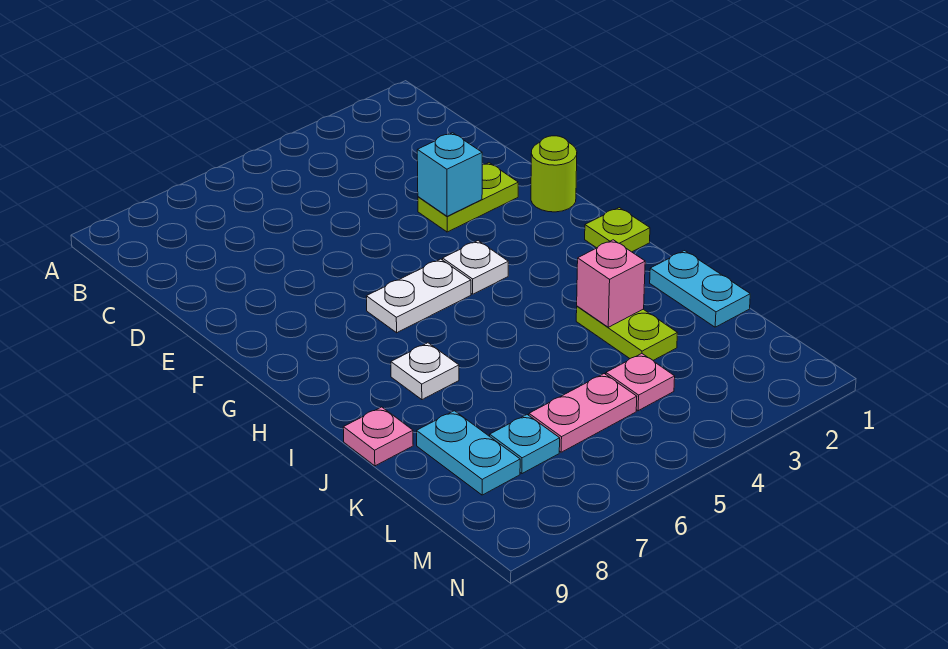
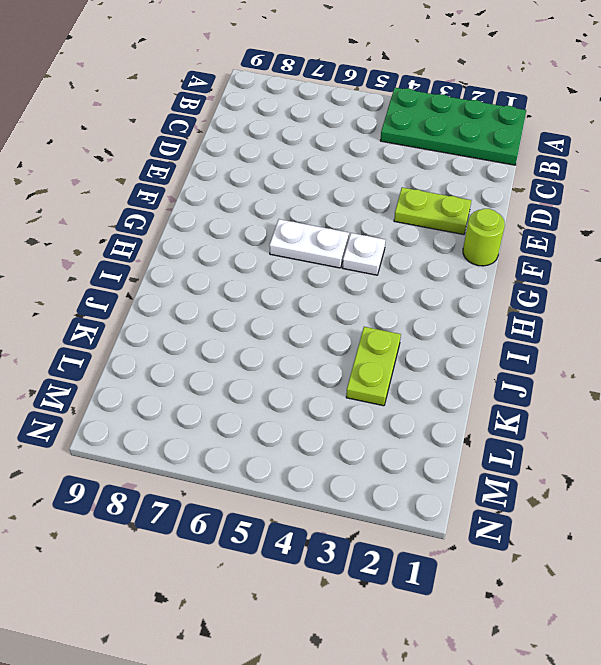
green 2x4 plate [380,88,526,165] -> none
none -> lime 1x1 plate [585,208,650,252]
none -> white 1x1 plate [391,343,459,400]
none -> cyan 1x2 plate [650,251,750,327]

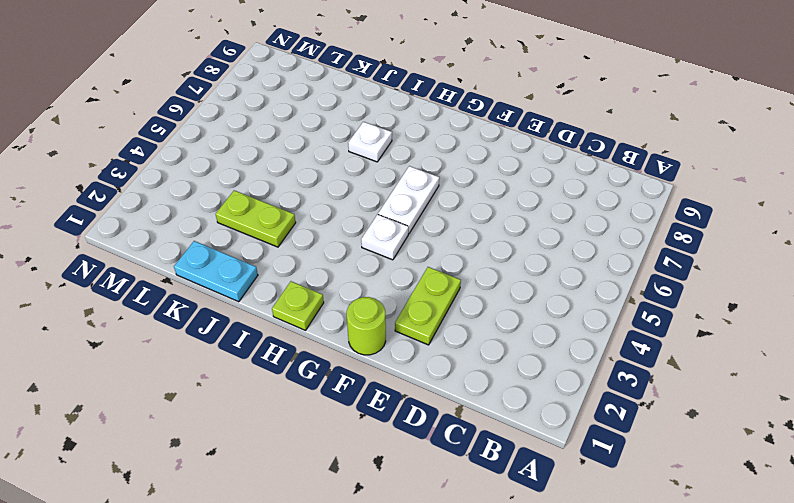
none -> pink 1x1 plate [343,407,413,466]
none -> cyan 1x2 plate [417,411,520,495]
none -> pink 1x1 plate [606,354,675,411]

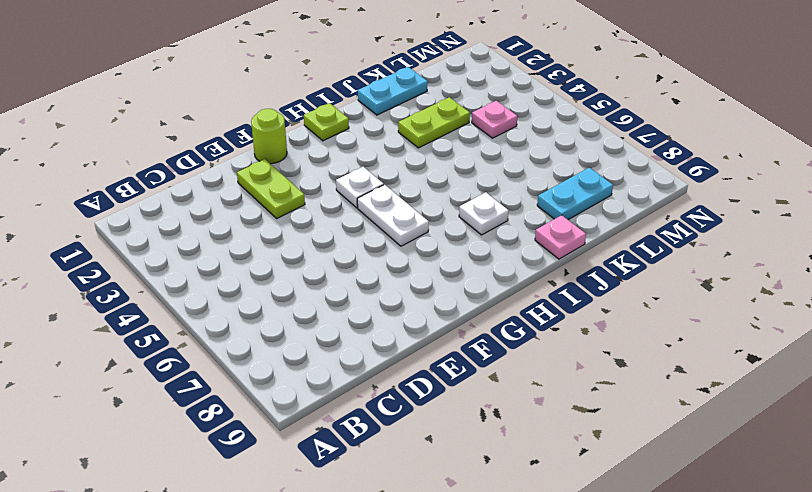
none -> pink 1x2 plate [529,374,637,452]
none -> cyan 1x1 plate [490,415,560,474]
none -> cyan 1x1 brick [417,133,482,216]

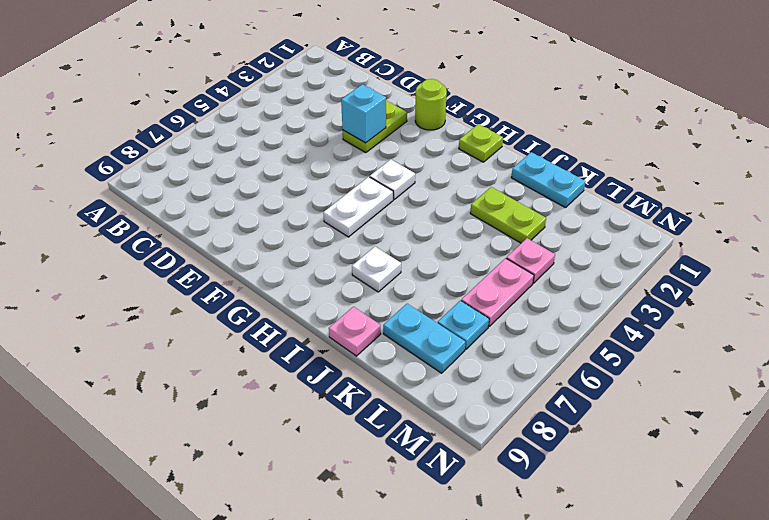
none -> pink 1x1 brick [577,240,645,327]

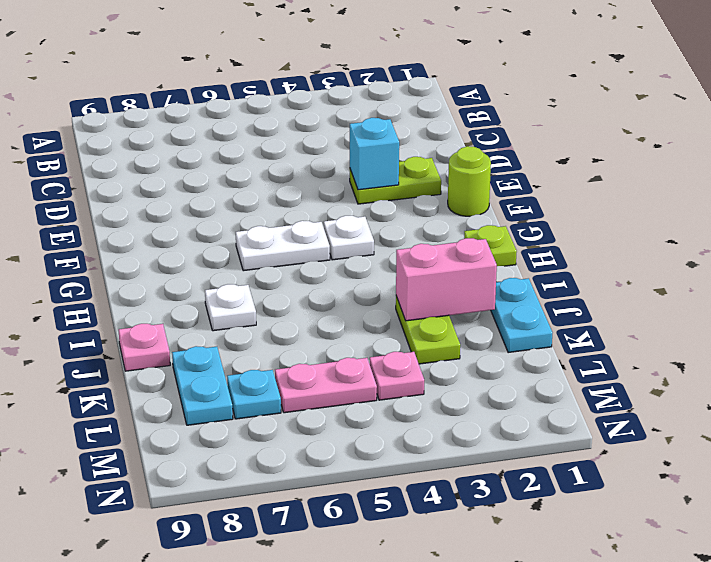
pink 1x2 brick [396,238,497,321] -> pink 1x1 brick [577,240,645,327]

